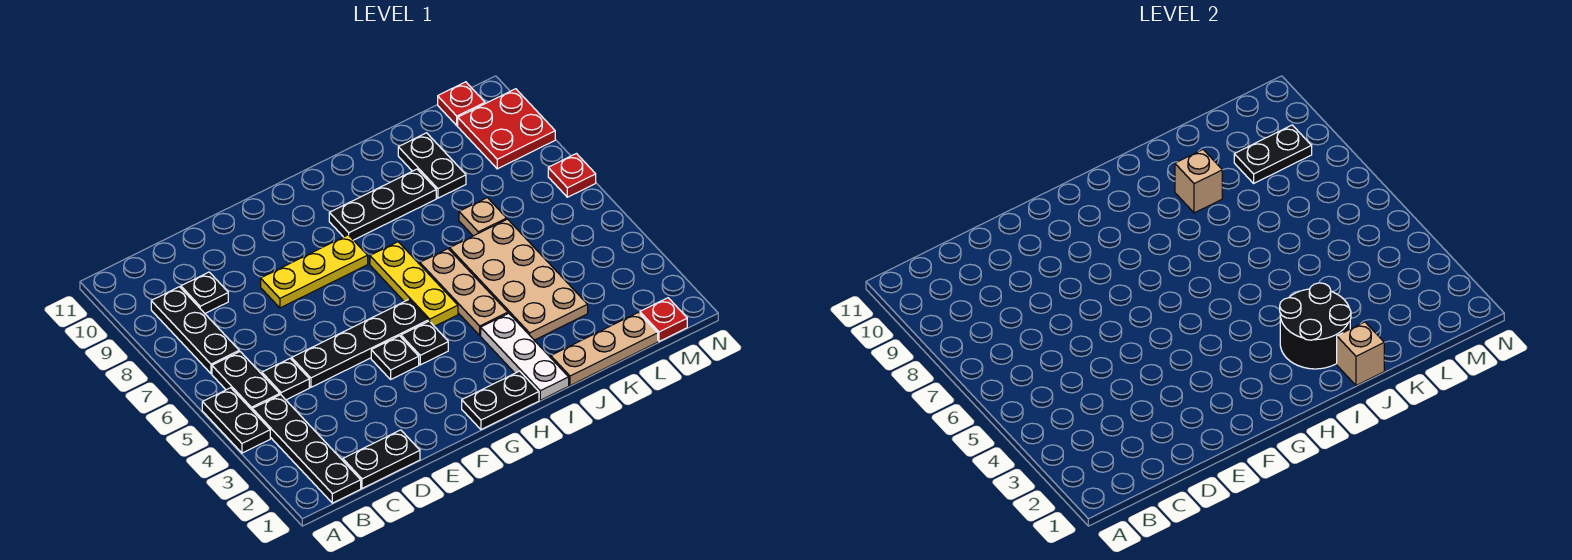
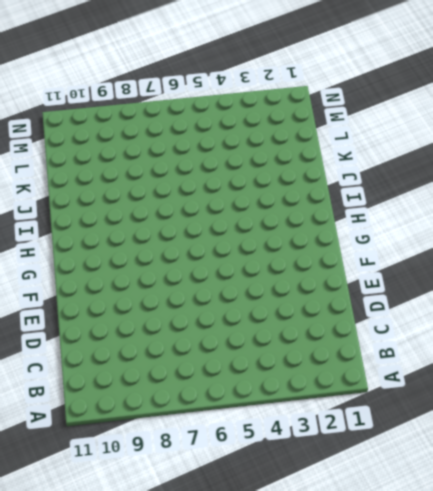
none -> black 1x2 plate [202,388,270,453]
none -> black 1x4 plate [252,395,361,503]
none -> black 1x2 plate [212,352,280,410]

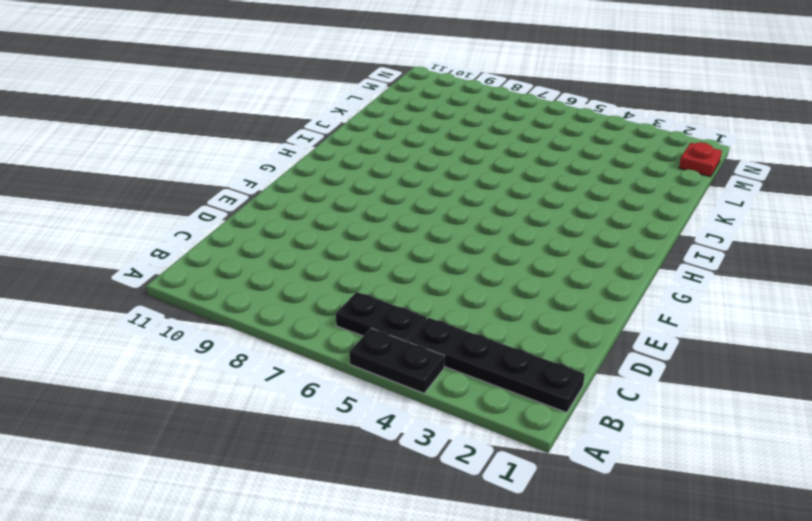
none -> black 1x3 plate [151,287,239,374]
none -> black 1x2 plate [343,430,420,488]
none -> black 1x1 plate [262,359,309,400]

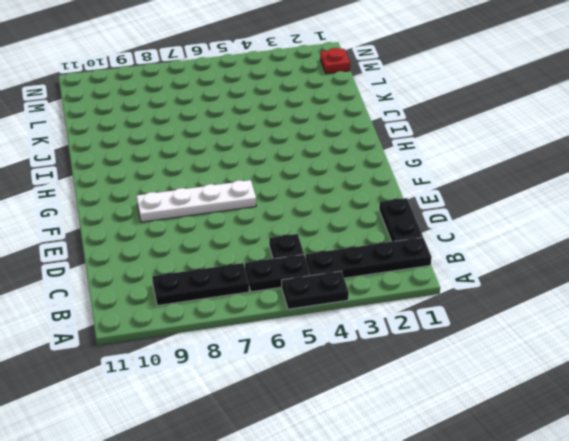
white 1x4 plate [137,180,256,222] -> yellow 1x3 plate [261,235,368,308]
none -> black 1x1 plate [181,272,228,313]
none -> black 1x4 plate [292,300,428,387]
none -> black 1x1 plate [371,336,419,379]

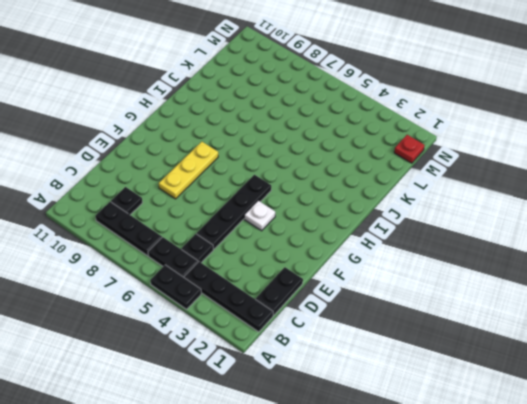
white 1x1 plate [244,201,275,231] -> black 1x1 plate [371,336,419,379]
none -> black 1x2 plate [462,371,539,430]
none -> black 1x1 plate [401,321,448,365]
none -> yellow 1x3 plate [370,242,458,326]

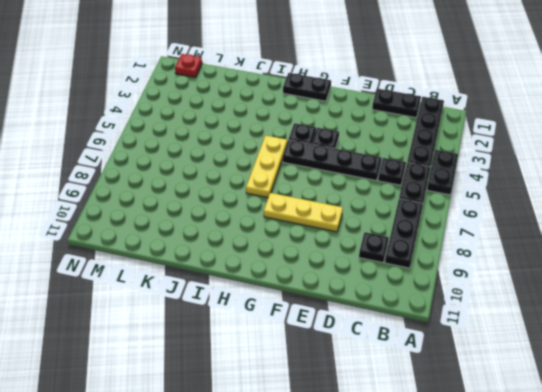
none -> black 1x3 plate [329,169,436,240]
none -> white 1x3 plate [481,313,569,400]
none -> tan 1x3 plate [420,249,508,335]

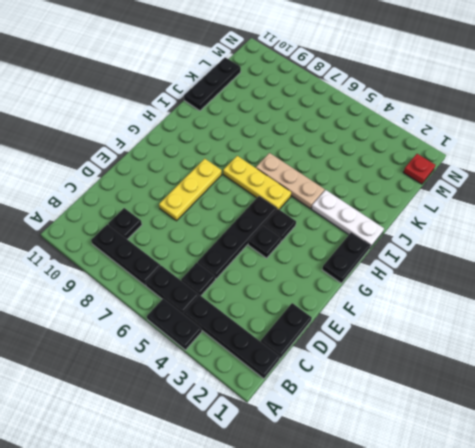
black 1x3 plate [184,57,241,111] -> black 1x3 plate moved to [329,169,436,240]
none -> tan 1x3 plate [551,312,658,386]
none -> tan 2x4 plate [450,219,588,340]
none -> tan 1x1 plate [459,198,507,236]

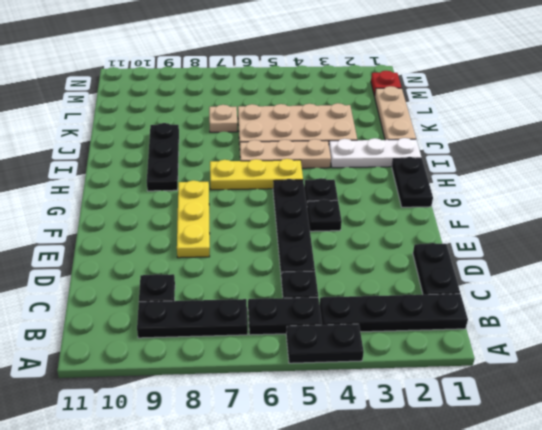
none -> black 1x2 plate [398,133,466,198]
none -> red 2x2 plate [458,89,555,169]
none -> red 1x1 plate [438,82,485,126]

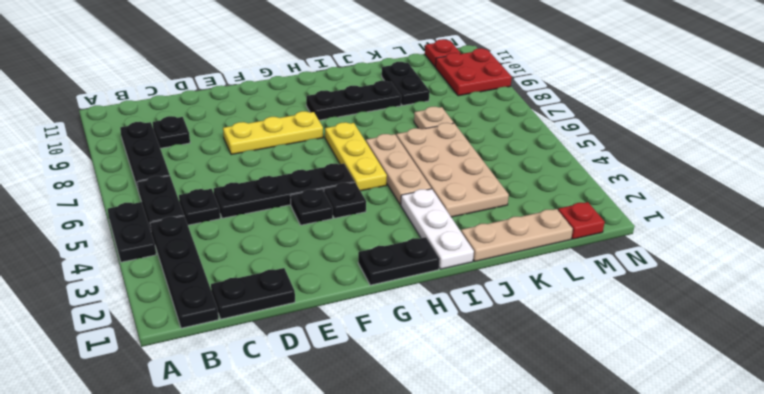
none -> red 1x1 plate [548,154,596,197]
none -> black 2x2 round brick [1280,283,1351,369]
none -> tan 1x1 brick [1337,322,1384,386]

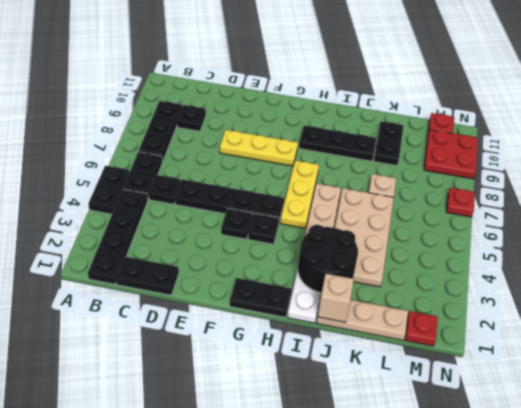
none -> tan 1x1 brick [1175,150,1222,213]
none -> black 1x2 plate [1234,125,1312,183]

